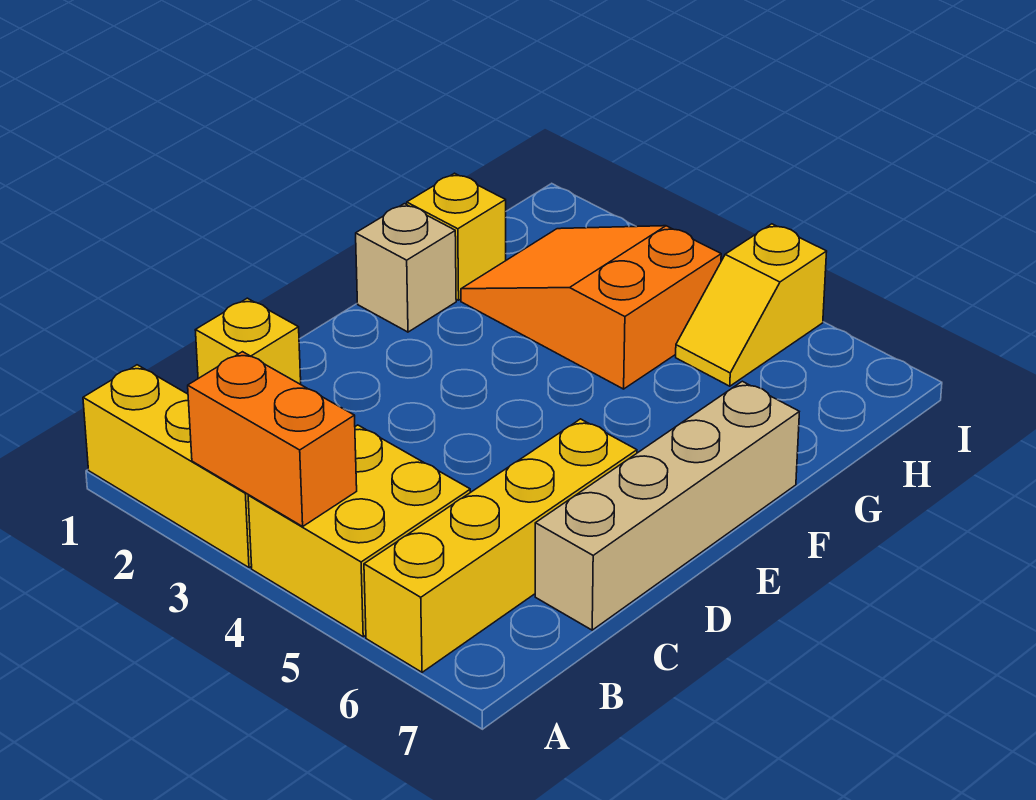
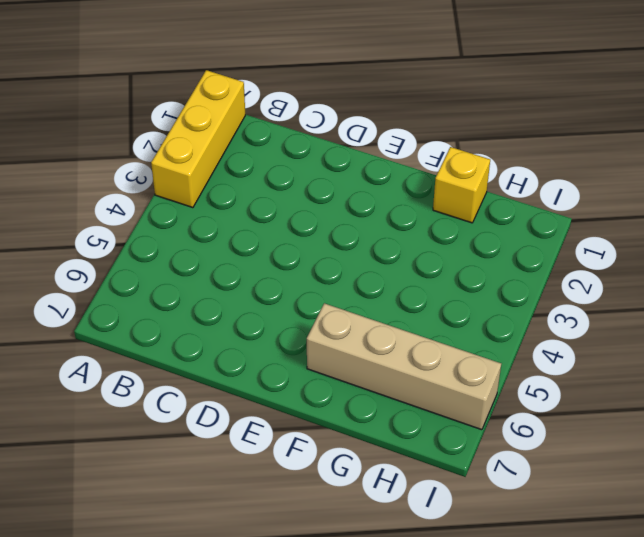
tan 1x4 brick [307,303,501,430] -> tan 1x4 brick moved to [535,381,799,630]
none -> yellow 2x2 brick [248,425,470,637]
none -> yellow 1x4 brick [364,419,637,672]

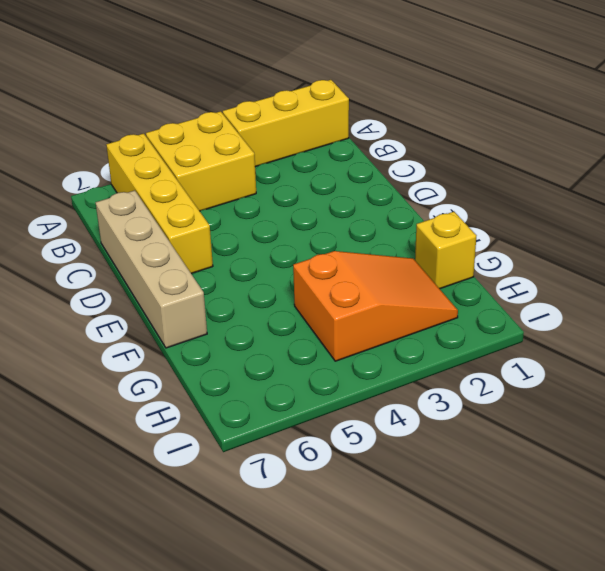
none -> yellow 1x1 brick [195,298,301,384]
none -> tan 1x1 brick [356,204,456,332]

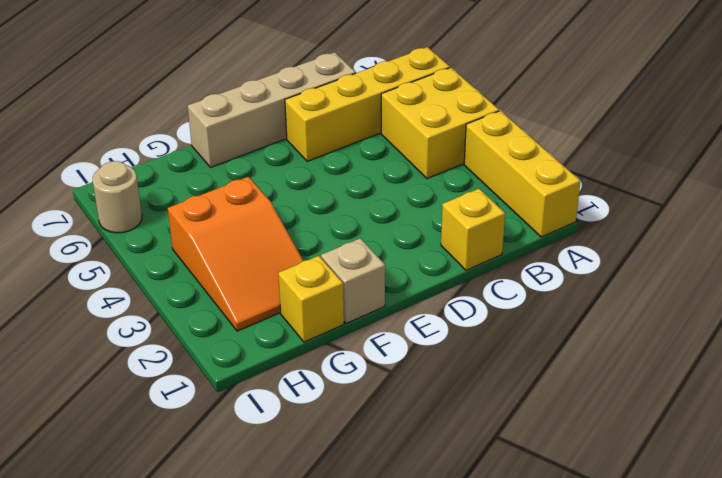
tan 1x1 round brick [93,161,142,233] -> none
none -> yellow 1x2 slope [676,224,827,386]
none -> orange 1x2 brick [188,352,357,526]

